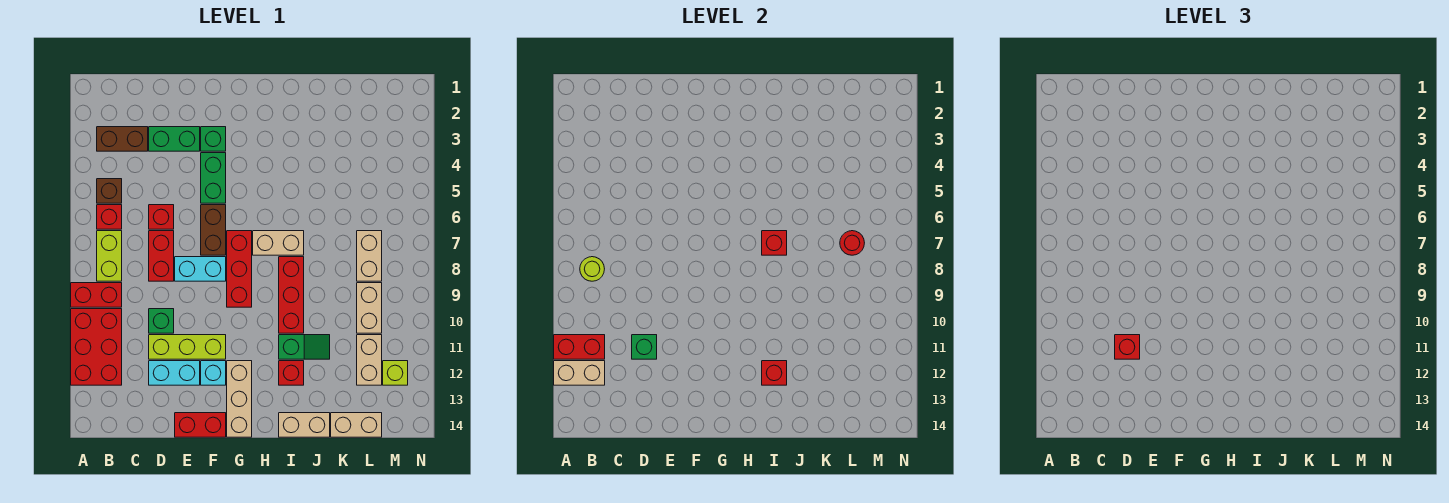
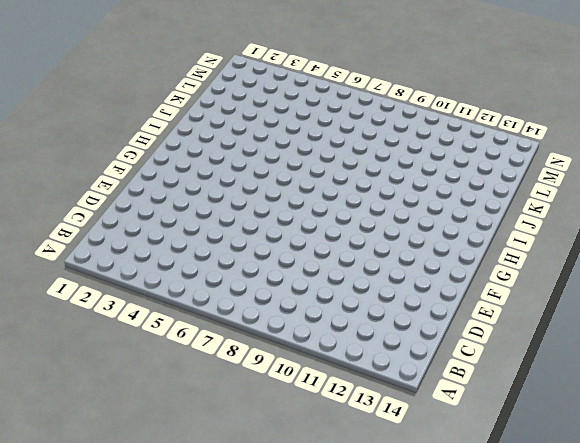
none -> red 1x2 brick [71,283,122,307]
none -> red 2x3 brick [71,309,122,385]
none -> brown 1x2 brick [97,127,148,151]
none -> brown 1x1 brick [97,179,122,203]

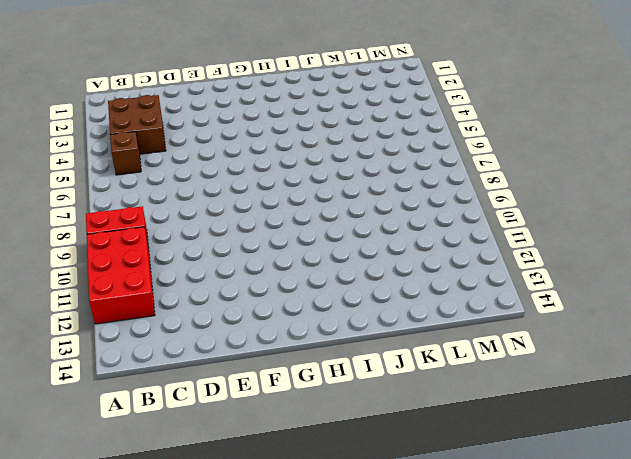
brown 2x2 brick [108,95,166,154] -> brown 1x2 brick [97,127,148,151]
none -> red 1x1 brick [97,205,122,229]
none -> lime 1x2 brick [97,231,122,281]
none -> green 1x2 brick [149,127,200,151]
none -> red 1x1 brick [149,205,174,229]

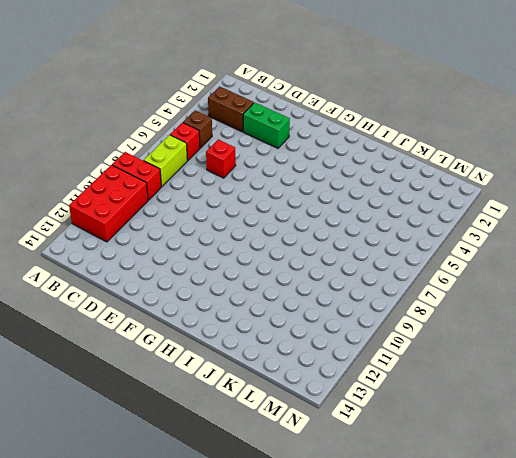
none -> red 1x2 brick [149,231,174,281]
none -> green 1x1 brick [149,309,174,333]
none -> lime 1x3 brick [149,335,226,359]
none -> cyan 1x2 brick [149,361,200,385]

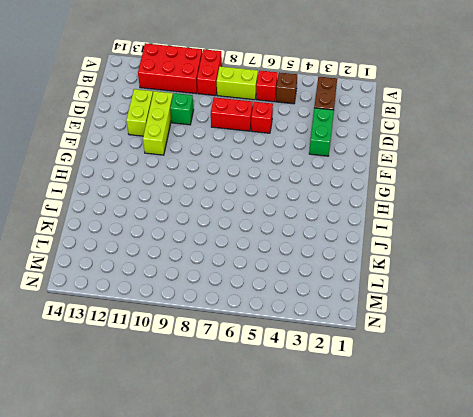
lime 1x2 brick [126,89,153,136] -> cyan 1x2 brick [149,361,200,385]
none -> cyan 1x2 brick [175,257,226,281]
none -> red 1x2 brick [175,413,226,437]
none -> green 1x1 brick [201,127,226,151]
none -> green 1x2 brick [201,153,226,203]

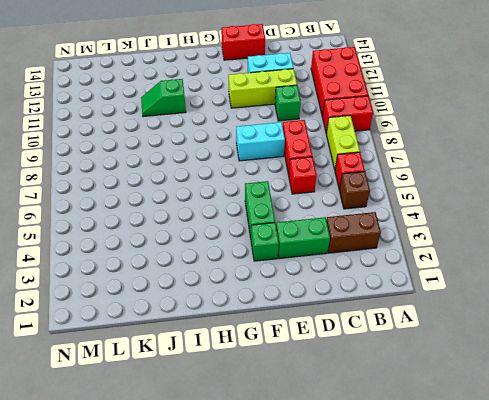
none -> brown 1x2 brick [201,205,226,255]
none -> cyan 1x1 brick [201,361,226,385]
none -> red 1x3 brick [227,231,252,307]
none -> tan 1x3 brick [227,361,252,437]

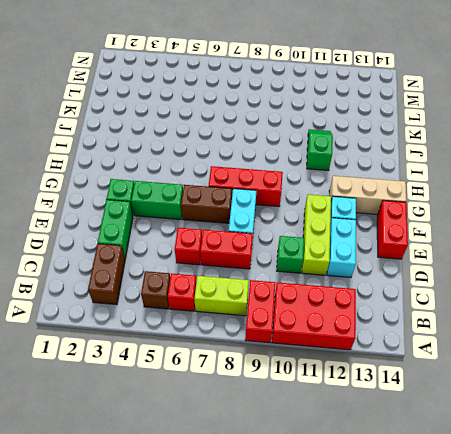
none -> tan 1x2 brick [253,231,304,255]
none -> red 1x3 brick [279,257,304,333]
none -> red 1x1 brick [279,361,304,385]
none -> tan 1x2 brick [279,413,330,437]

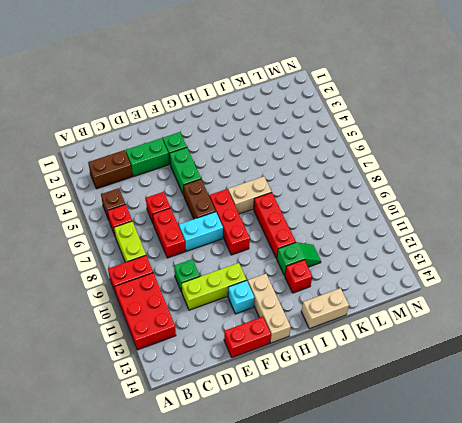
none -> cyan 1x2 brick [149,361,200,385]
none -> tan 1x2 brick [331,413,382,437]
none -> tan 1x2 brick [357,231,382,281]
none -> tan 1x2 brick [357,283,382,333]

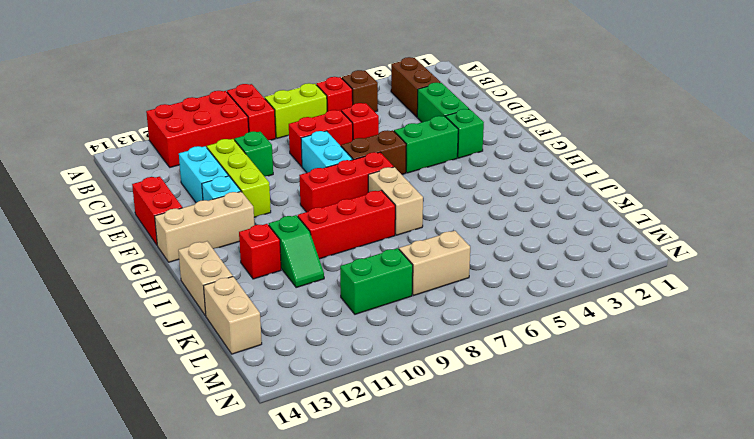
green 1x2 brick [340,248,413,314] -> tan 1x2 brick [357,283,382,333]
none -> tan 1x2 brick [357,335,382,385]
none -> lime 1x1 brick [383,361,408,385]
none -> red 1x2 brick [554,335,605,359]
none -> tan 1x2 brick [554,361,605,385]

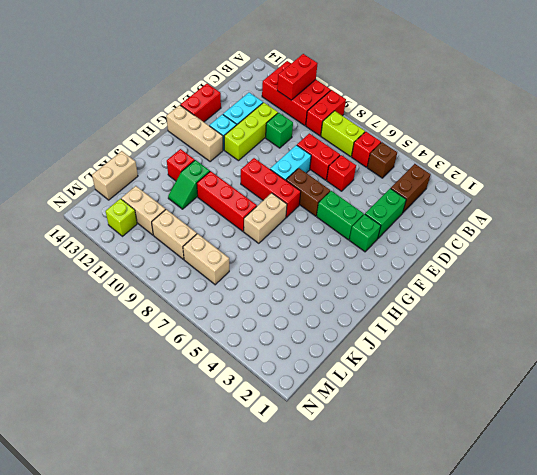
none -> tan 1x2 brick [279,413,330,437]
none -> tan 1x2 brick [554,361,605,385]
none -> lime 1x1 round brick [580,257,604,281]
none -> green 1x1 brick [632,335,657,359]

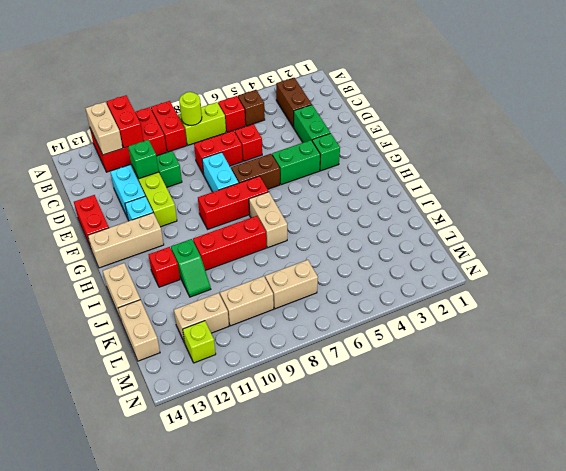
none -> red 1x1 brick [762,231,787,255]
none -> red 1x1 brick [762,361,787,385]
none -> red 1x1 round brick [840,231,864,255]
none -> red 1x1 brick [1115,335,1140,359]

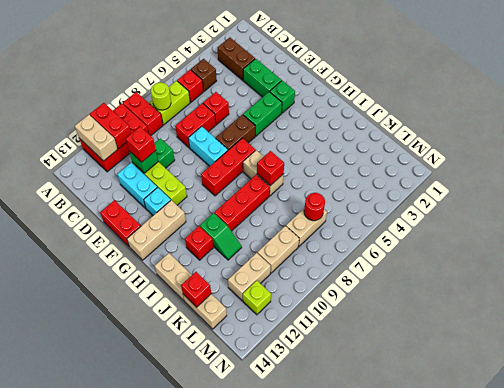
red 1x1 brick [181,272,211,307] -> red 1x1 brick moved to [762,361,787,385]

